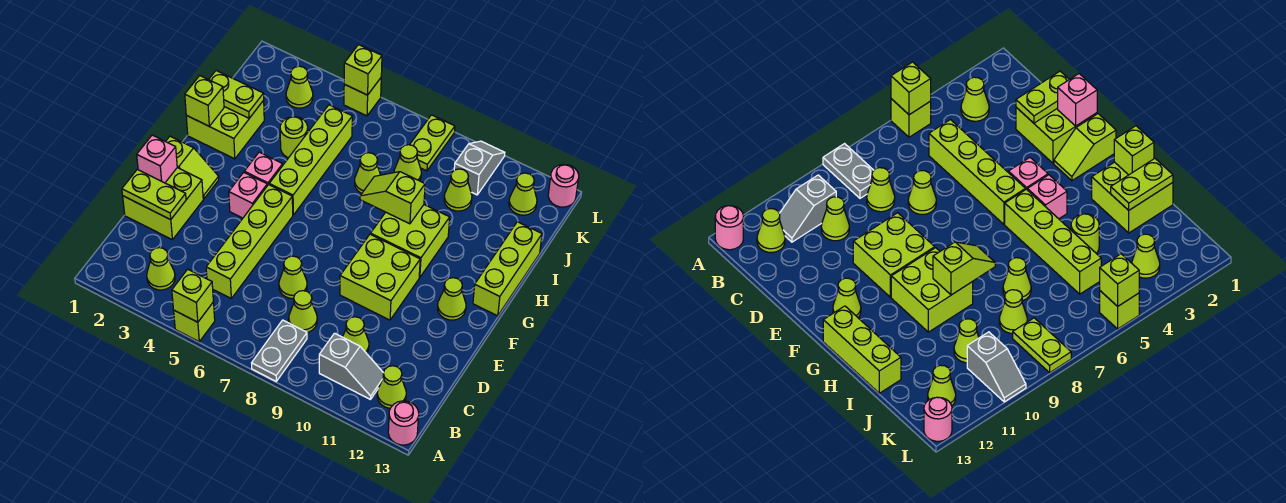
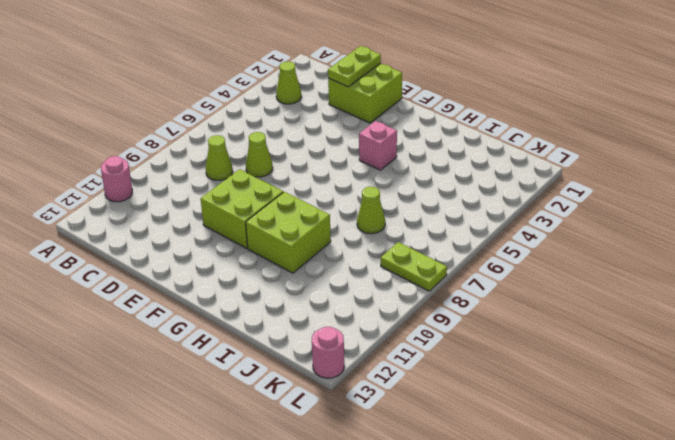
pink 1x1 round brick [101,156,132,202] -> pink 1x1 round brick moved to [388,401,419,445]
none -> lime 1x1 brick [174,302,215,342]
none -> grey 1x2 plate [252,320,307,381]
none -> grey 1x2 slope [319,333,383,400]
none -> lime 1x1 cone [377,366,406,408]

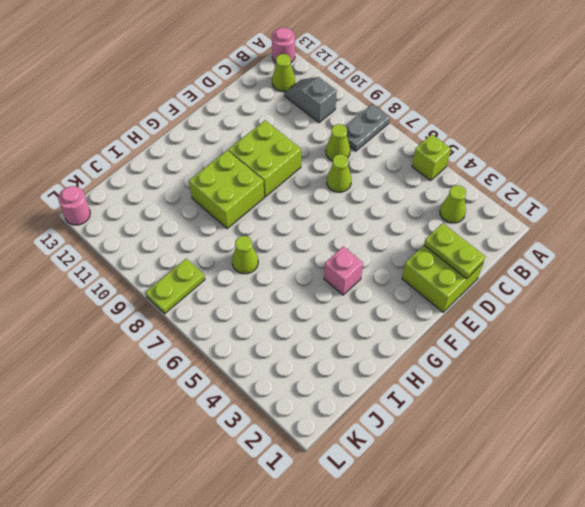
none -> lime 1x4 brick [206,185,293,298]
none -> lime 1x1 cone [343,317,369,353]
none -> lime 1x2 slope [166,136,219,199]
none -> pink 1x1 brick [229,172,267,218]

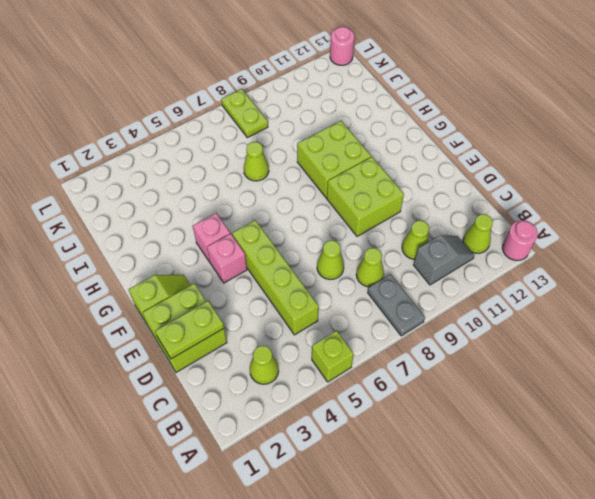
none -> lime 1x1 cone [438,278,466,320]
none -> lime 1x4 brick [269,105,352,215]
none -> lime 1x3 brick [473,222,542,316]
none -> lime 2x2 brick [186,100,264,159]

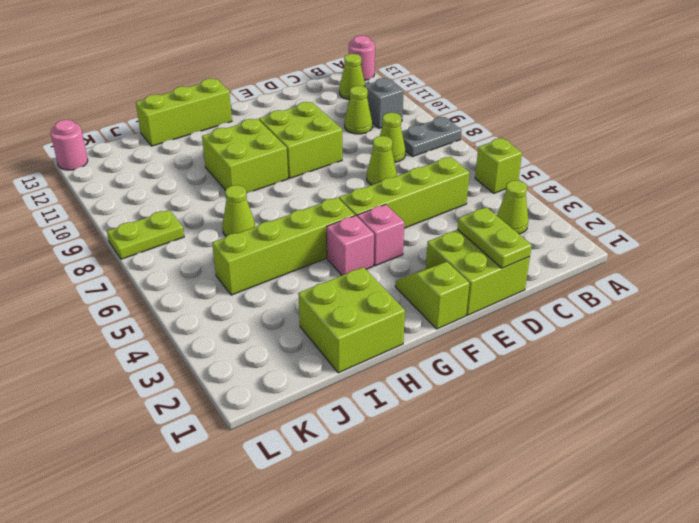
none -> lime 1x1 cone [438,278,466,320]
none -> lime 1x1 round brick [280,117,308,158]
none -> lime 1x1 cone [394,145,421,181]
none -> lime 1x1 cone [444,169,472,211]

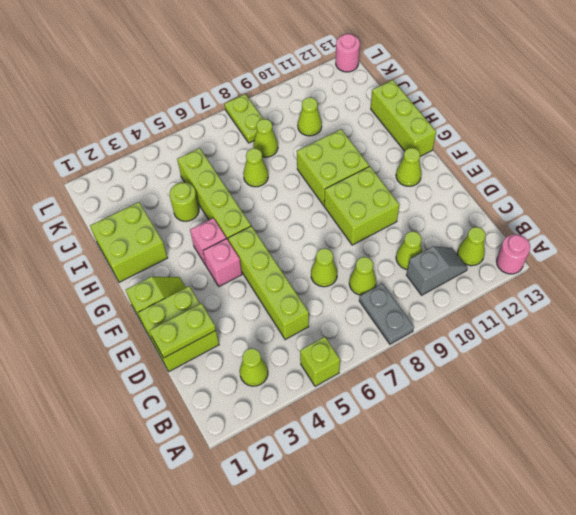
none -> lime 1x1 cone [286,66,313,108]
none -> grey 1x2 slope [454,141,505,195]
none -> lime 1x1 cone [509,173,537,215]
none -> lime 1x1 brick [344,78,381,116]

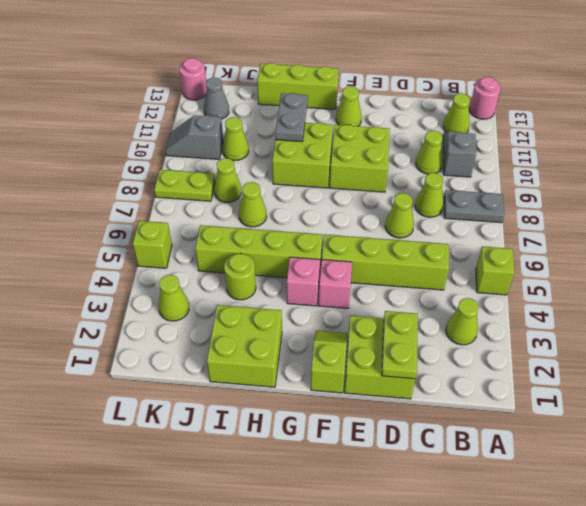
grey 1x2 plate [275,93,308,142] -> none
grey 1x1 cone [204,78,229,119] -> lime 1x1 cone [509,173,537,215]
none -> lime 1x1 brick [172,269,213,322]
none -> pink 1x1 brick [137,135,177,183]
none -> lime 1x1 brick [185,76,224,126]
none -> lime 1x2 slope [360,172,425,224]

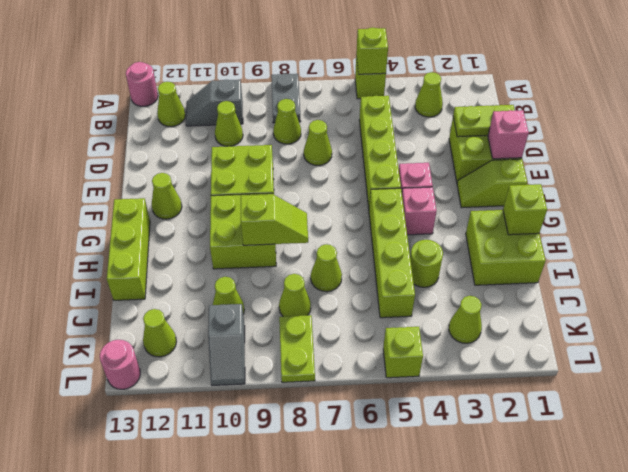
none -> lime 1x2 plate [209,71,264,118]
none -> lime 1x1 brick [344,45,382,95]

